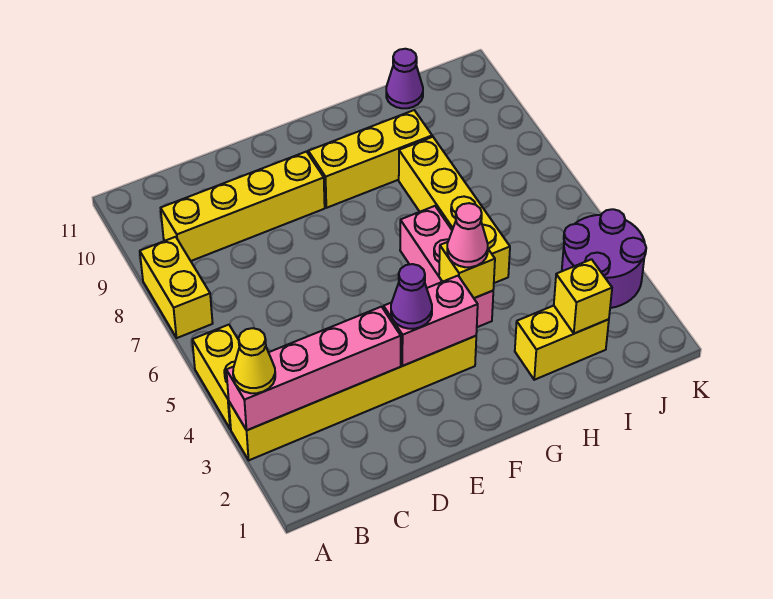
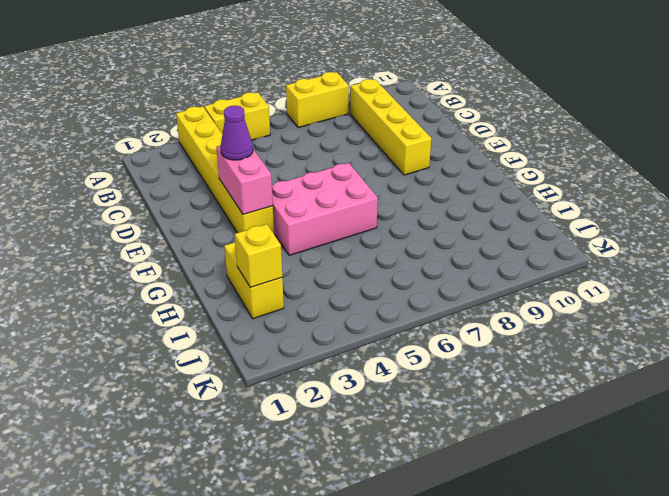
pink 2x3 brick [272,163,378,255] -> pink 1x3 brick [400,206,493,327]
none -> yellow 1x3 brick [308,110,432,208]
none -> yellow 1x4 brick [399,137,510,283]
none -> purple 1x1 cone [386,49,423,108]

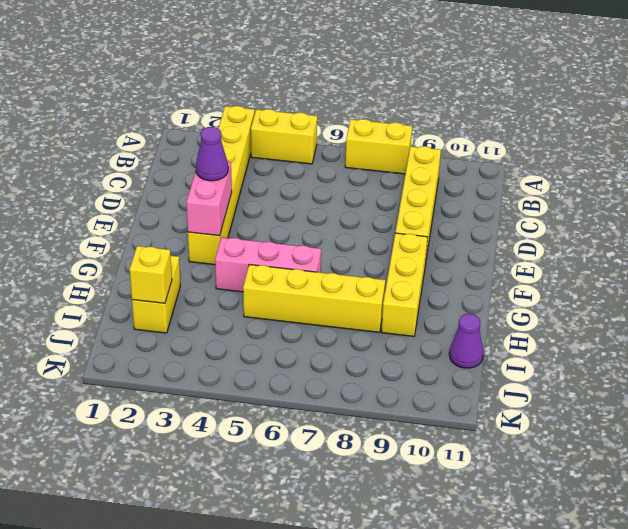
none -> purple 2x2 round brick [562,209,646,308]
none -> pink 1x4 brick [226,307,401,430]
none -> yellow 1x1 brick [439,242,495,298]

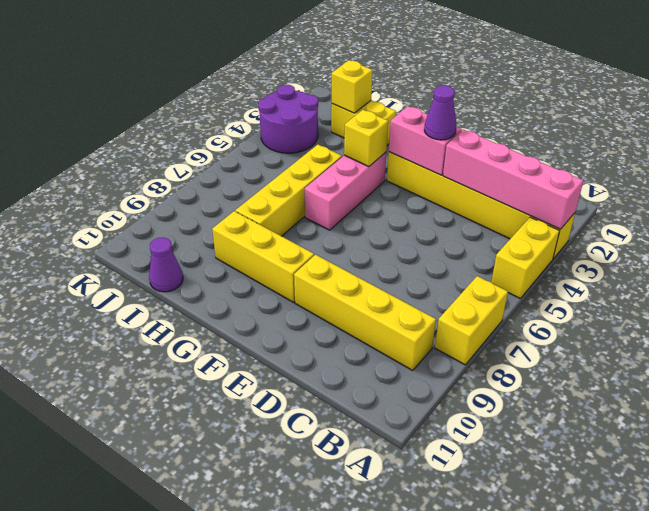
none -> yellow 1x1 cone [233,328,275,393]
none -> pink 1x1 cone [447,203,488,267]

